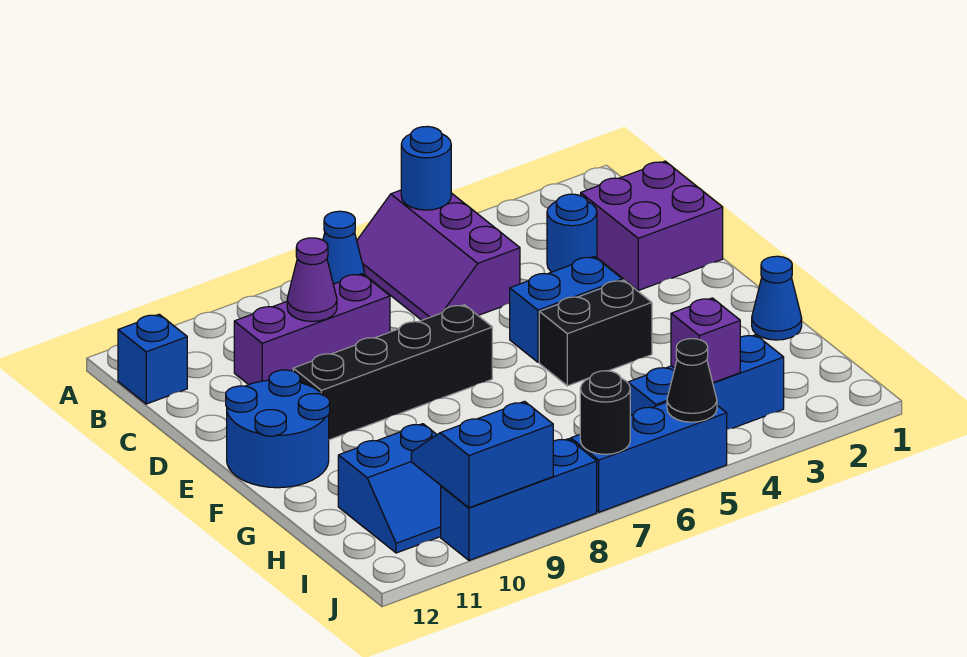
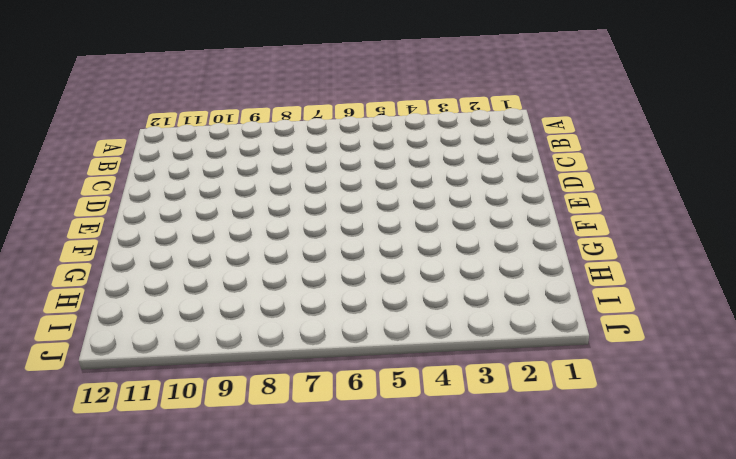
none -> purple 2x3 slope [357,190,520,320]
none -> blue 1x1 cone [323,211,365,284]
none -> blue 1x1 brick [118,314,187,404]

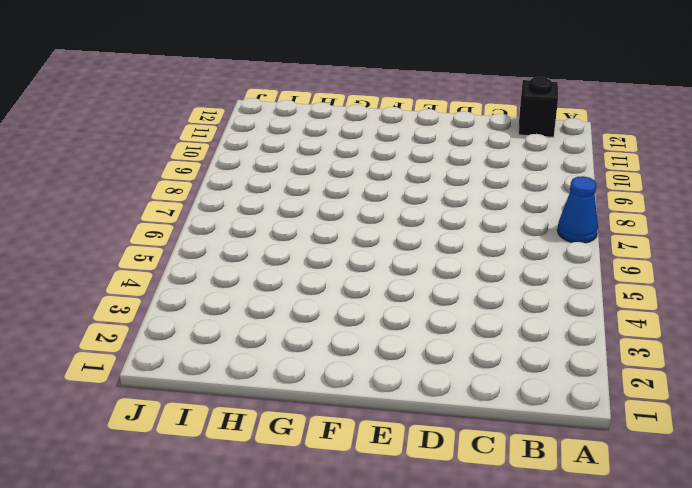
black 1x1 brick [519,77,558,137] -> blue 1x1 brick [118,314,187,404]
none -> purple 2x3 slope [357,190,520,320]
none -> purple 2x2 brick [581,161,723,290]
none -> blue 1x1 round brick [547,194,597,272]

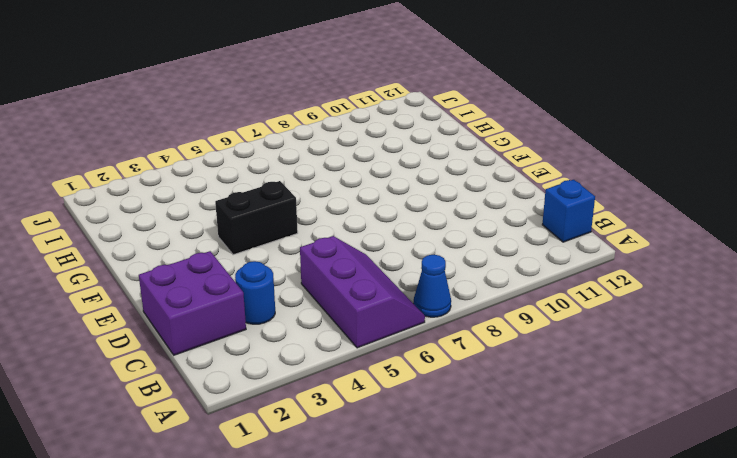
none -> purple 1x3 brick [234,274,390,385]
none -> blue 1x2 brick [510,257,622,362]
none -> black 1x4 brick [293,305,492,440]

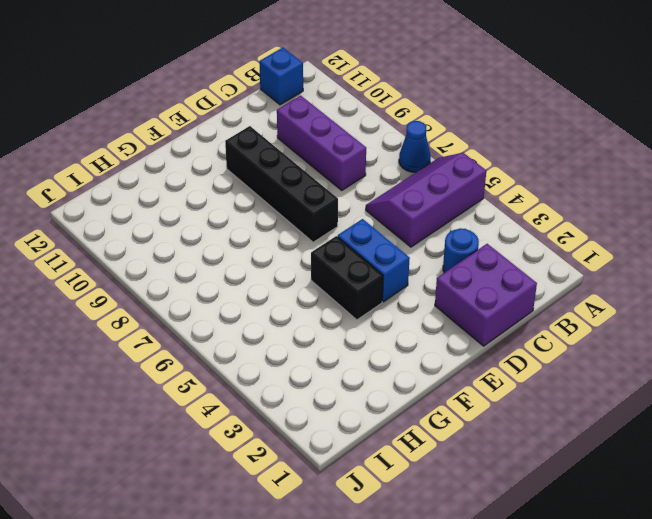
none -> blue 2x2 round brick [226,370,330,488]
none -> blue 1x1 cone [752,256,802,340]
none -> blue 2x2 slope [338,424,441,553]

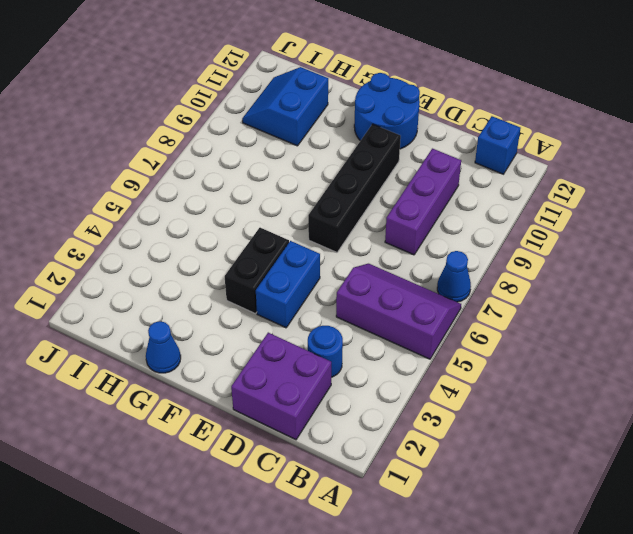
none -> blue 1x3 brick [628,335,784,429]
none -> blue 1x3 brick [571,402,727,512]
none -> blue 1x3 brick [441,439,597,560]

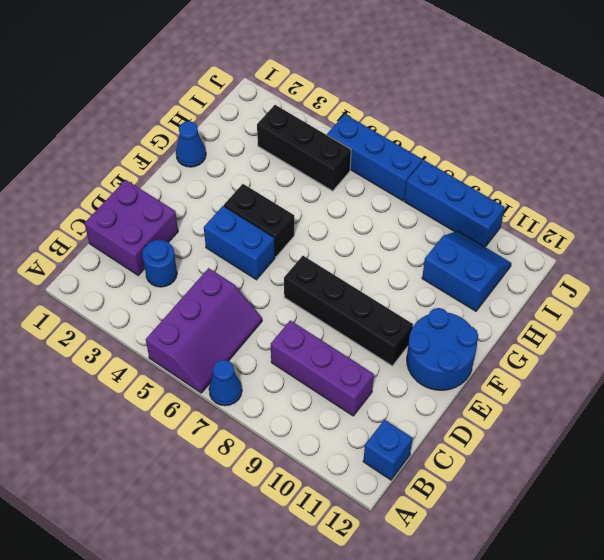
black 1x3 brick [257,105,351,191] -> blue 1x3 brick [628,335,784,429]
none -> blue 1x1 round brick [401,126,451,210]
none -> purple 1x1 cone [287,238,337,321]
none -> purple 1x1 brick [671,298,740,383]

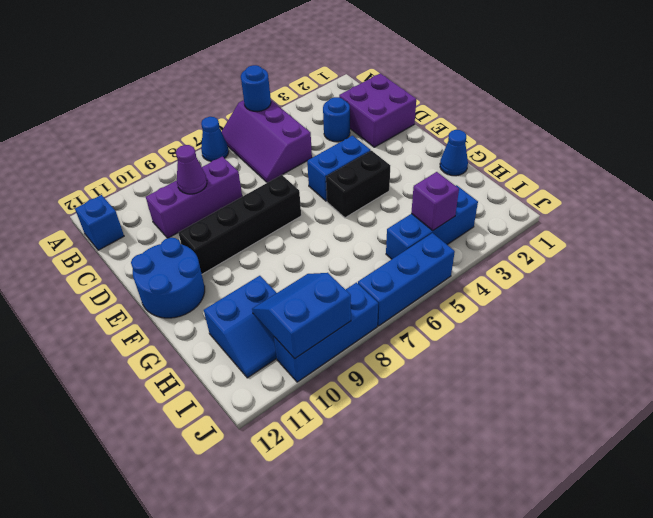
none -> black 1x1 cone [667,339,717,422]
none -> black 1x1 round brick [580,371,630,454]

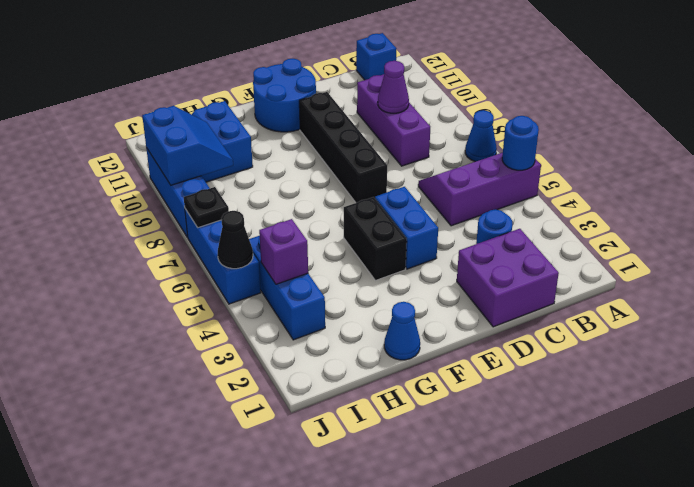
black 1x1 plate [184,187,229,228] -> black 1x1 round brick [580,371,630,454]

